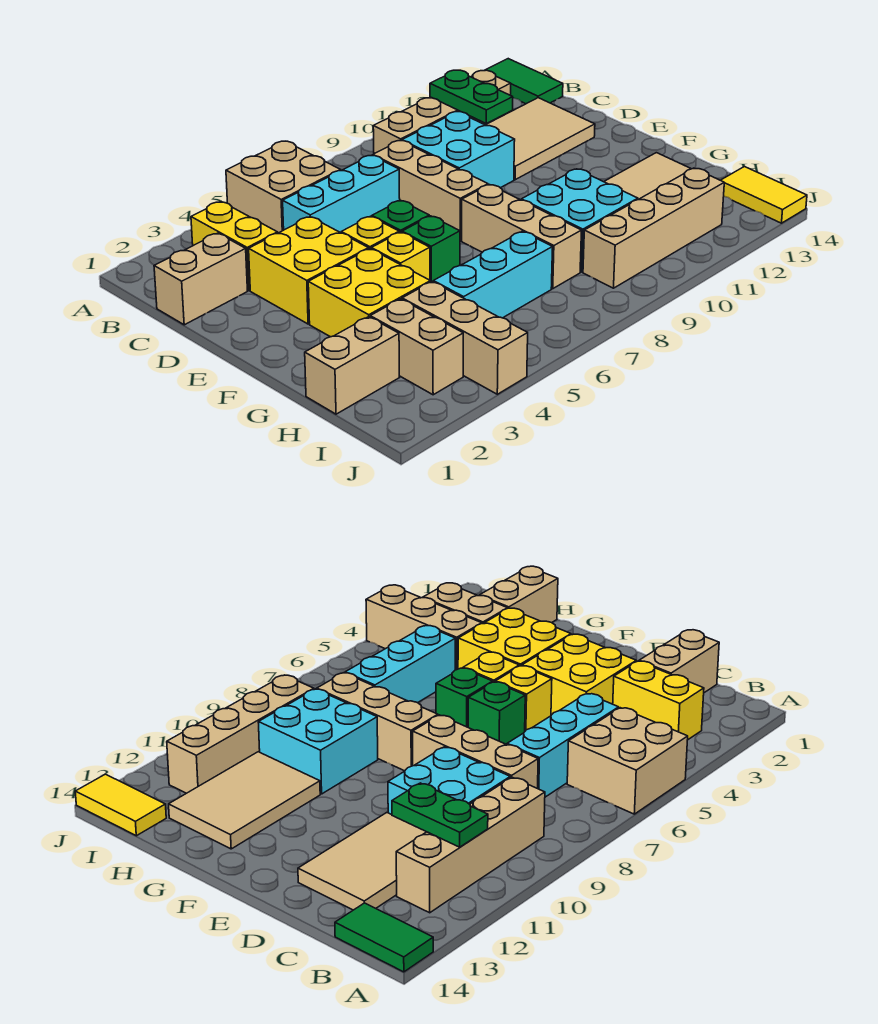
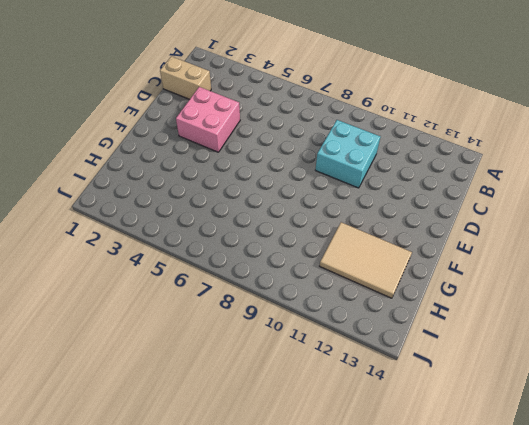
pink 2x2 brick [176,87,240,152] -> yellow 2x2 brick [249,217,368,324]
none -> tan 2x2 brick [226,141,341,233]
none -> green 1x2 tile [484,59,563,104]
none -> yellow 1x2 brick [191,202,278,291]

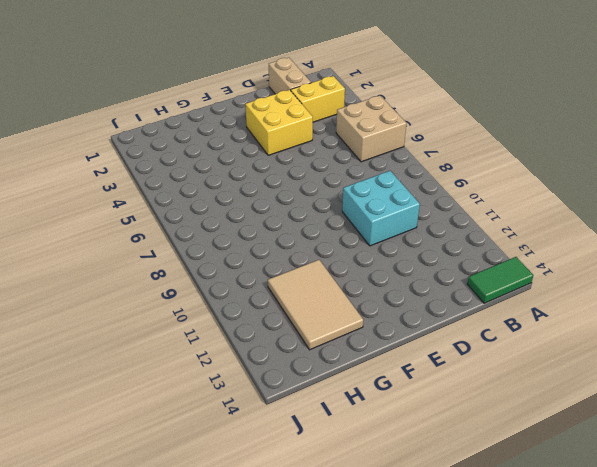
none -> tan 1x4 brick [373,70,511,154]
none -> cyan 1x3 brick [283,155,400,233]
none -> tan 1x3 brick [373,140,488,241]

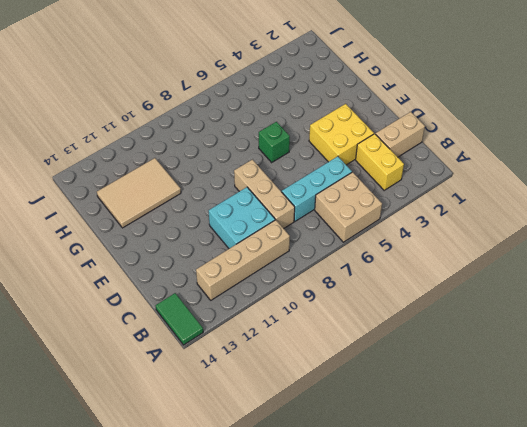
none -> tan 2x3 tile [486,98,595,180]
none -> yellow 1x1 brick [341,216,399,249]
none -> green 1x1 brick [372,200,429,232]

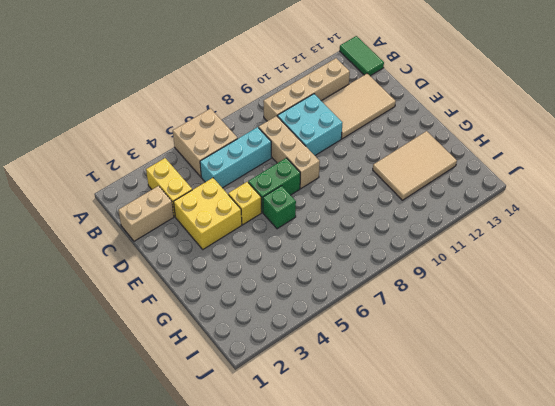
green 1x2 brick [248,158,300,212] -> green 1x1 brick [372,200,429,232]
none -> yellow 2x2 brick [308,249,430,337]
none -> yellow 1x1 brick [371,232,430,280]
none -> tan 1x3 brick [462,185,582,289]

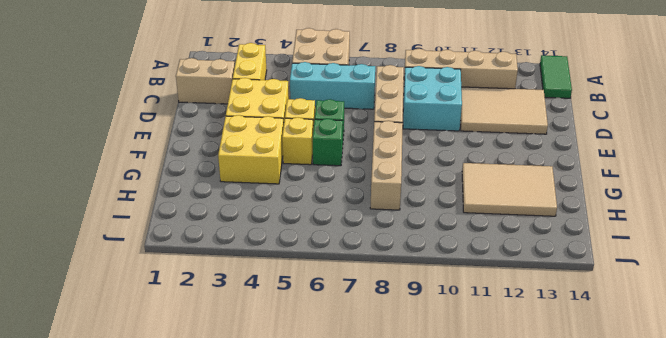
none -> cyan 2x2 brick [521,169,638,272]
none -> tan 1x2 brick [305,317,399,414]
none -> tan 1x2 brick [370,299,463,395]

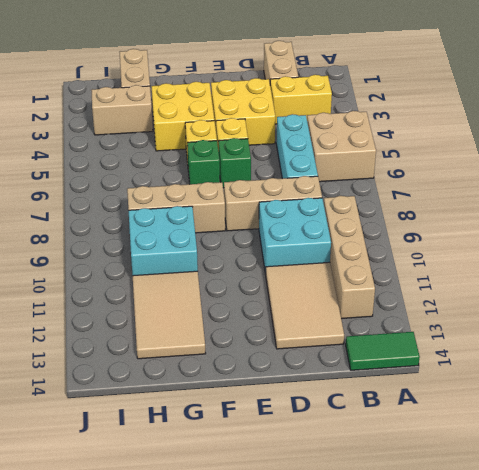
none -> tan 1x3 brick [402,282,528,394]
none -> cyan 1x3 brick [433,231,553,318]
none -> tan 1x4 brick [583,168,724,288]

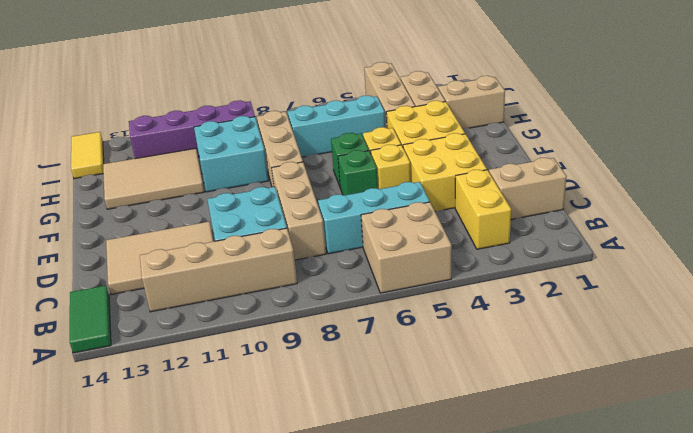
purple 1x4 brick [129,100,255,159] -> tan 1x4 brick [583,168,724,288]
none -> green 1x2 plate [430,70,513,124]

